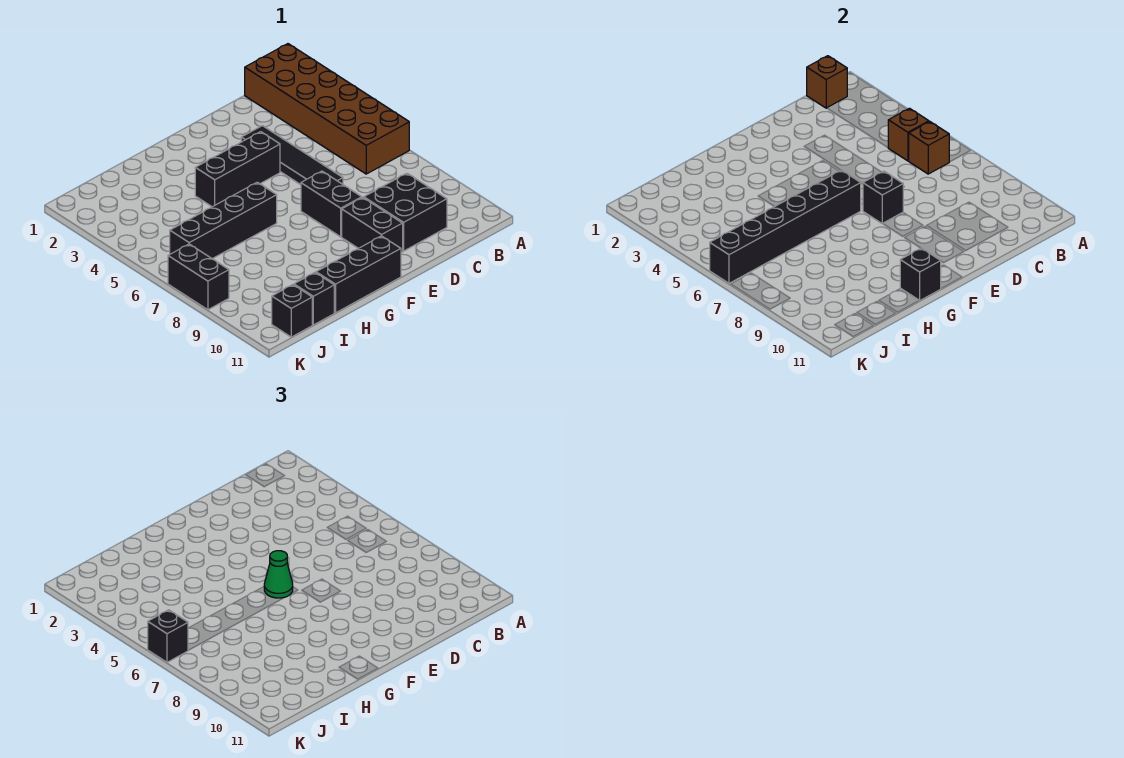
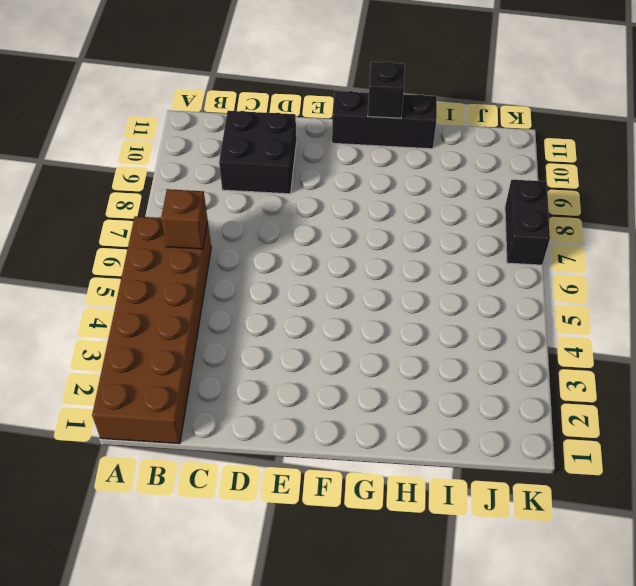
none -> black 1x4 tile [241,126,343,185]
none -> black 1x3 brick [195,132,280,207]
none -> black 1x2 brick [301,171,362,237]

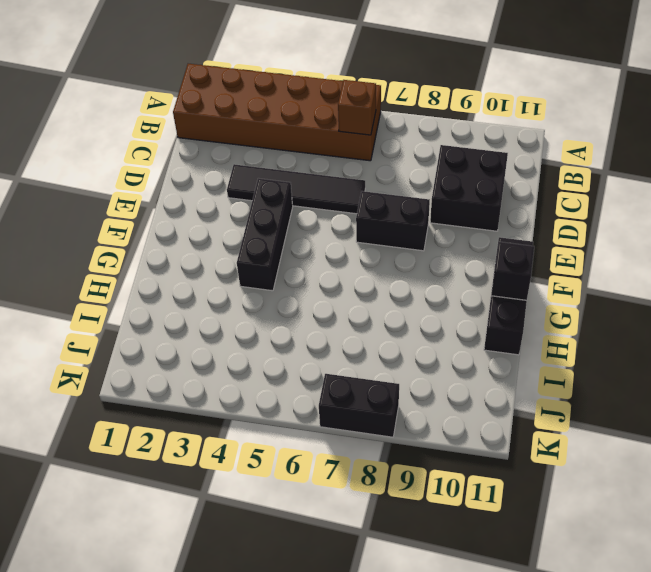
none -> black 1x2 brick [342,198,403,252]
none -> black 1x4 brick [170,182,277,259]
none -> black 1x1 brick [294,273,334,325]

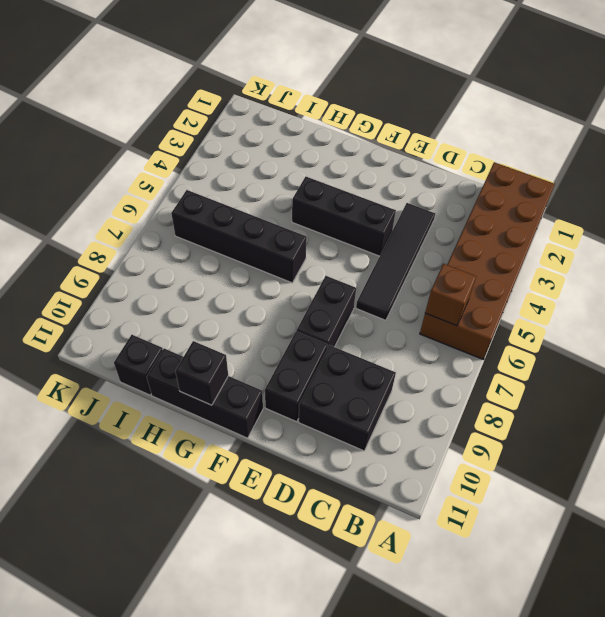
none -> black 1x1 brick [272,285,312,337]
none -> black 1x2 brick [168,244,229,310]
none -> brown 1x1 brick [807,56,847,108]

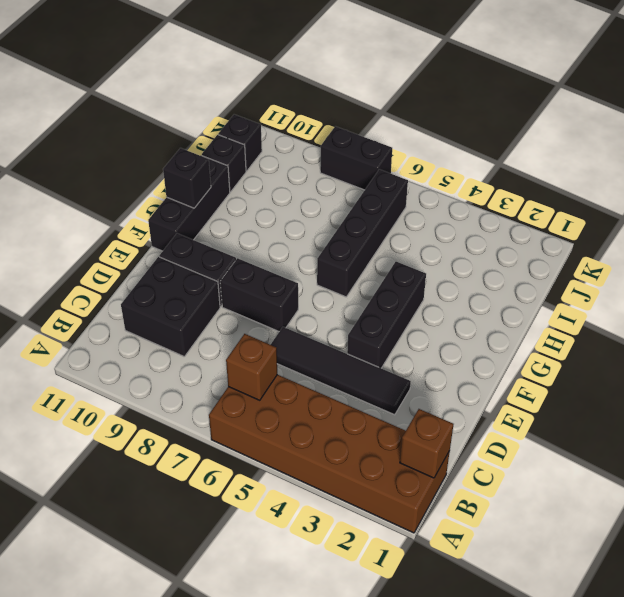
none -> brown 1x1 brick [888,108,929,161]
none -> black 1x1 brick [863,171,903,224]
none -> black 1x6 brick [710,170,861,283]

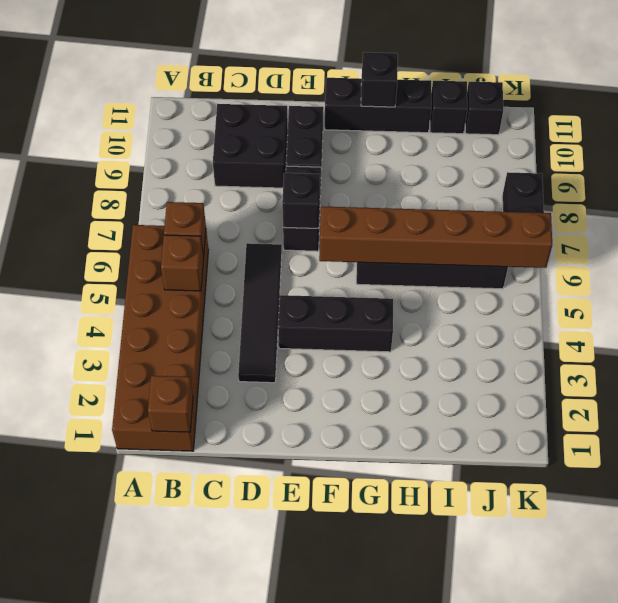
brown 1x6 brick [319,206,552,268] -> black 1x6 brick [710,170,861,283]
none -> green 1x1 cone [264,551,293,598]
none -> black 1x1 brick [148,610,188,662]

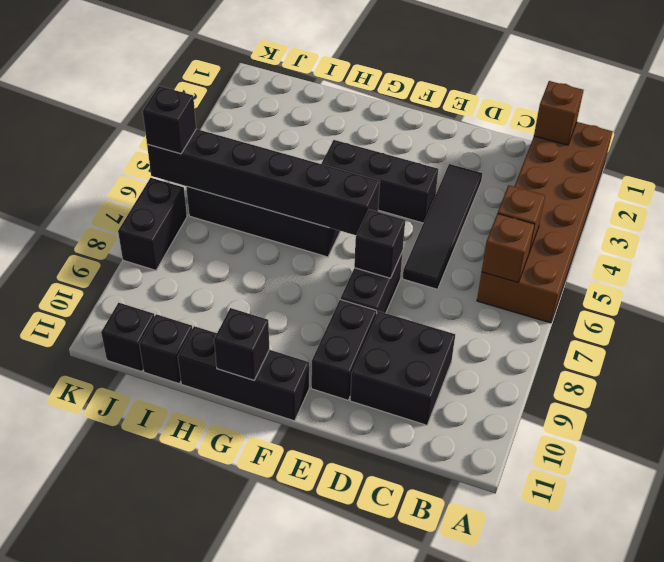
none -> green 1x1 cone [264,551,293,598]

